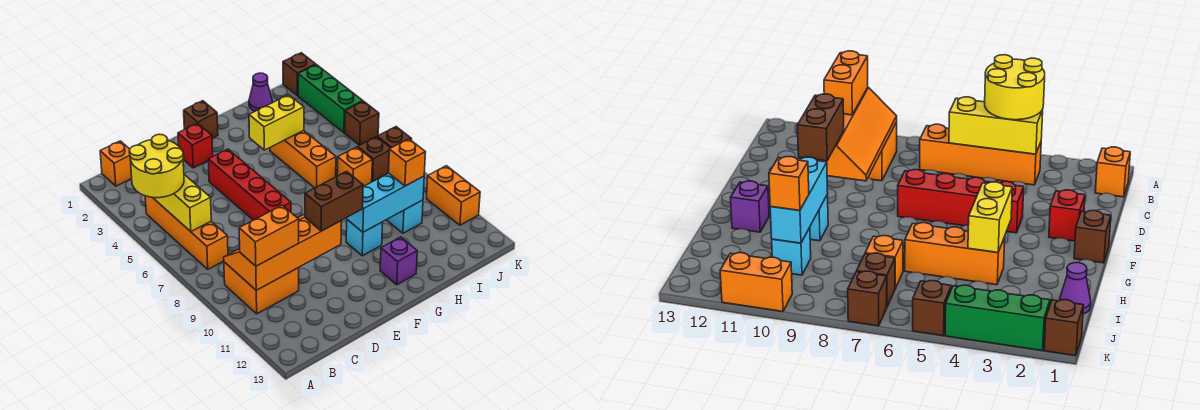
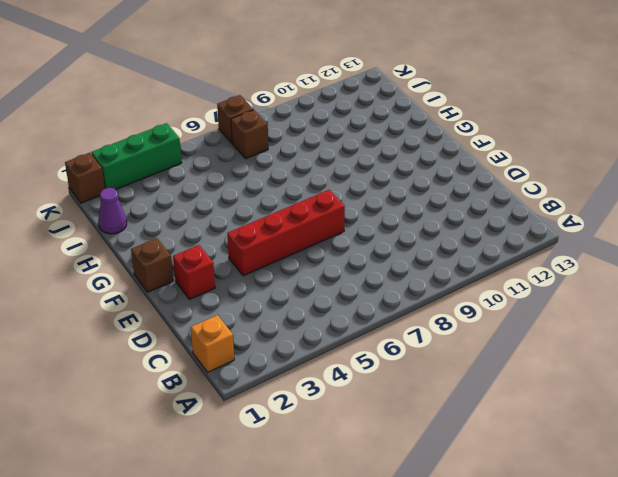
none -> orange 1x4 brick [145,196,228,269]
none -> orange 2x2 brick [224,262,299,314]
none -> cyan 1x1 brick [346,220,383,256]

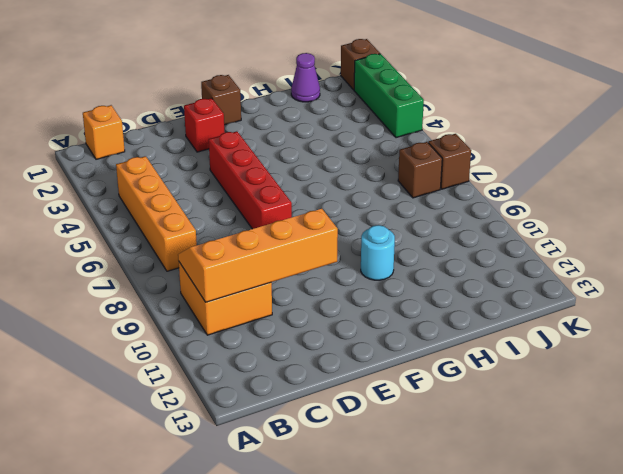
cyan 1x1 round brick [361,225,395,280] -> cyan 1x1 brick [346,220,383,256]
none -> purple 1x1 brick [380,237,417,285]
none -> orange 1x3 brick [270,131,336,188]
none -> orange 1x1 brick [337,147,372,187]

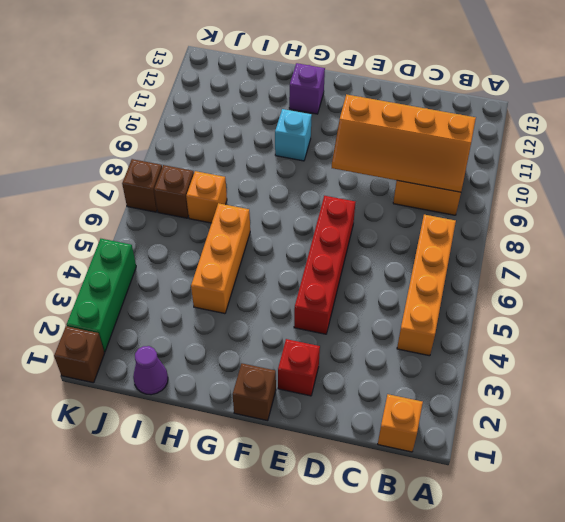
none -> cyan 1x1 brick [387,200,423,233]
none -> brown 1x1 brick [345,101,379,145]
none -> orange 1x2 brick [426,166,480,225]

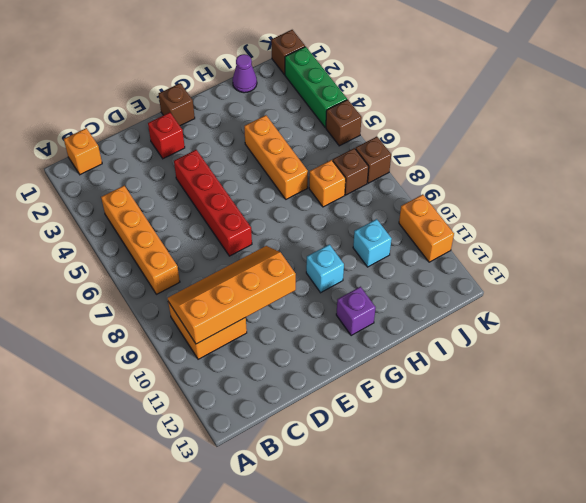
none -> yellow 1x3 brick [154,175,211,231]
none -> yellow 1x2 brick [249,95,304,150]
none -> cyan 1x3 brick [347,173,424,232]

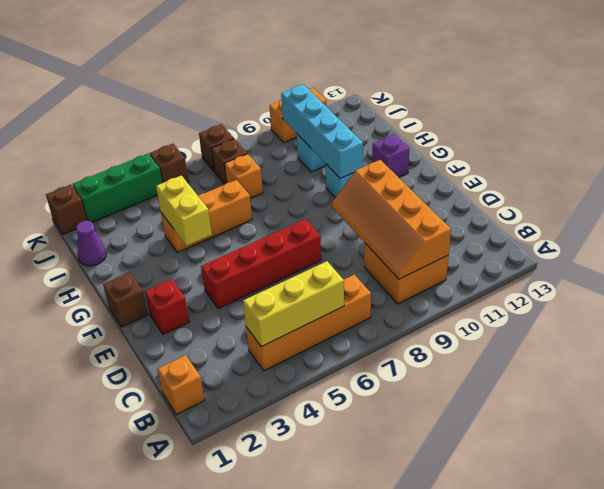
cyan 1x4 brick [281,84,363,179] -> cyan 1x3 brick [347,173,424,232]
none -> yellow 2x2 round brick [129,134,184,198]
none -> orange 1x2 brick [239,205,299,266]
none -> brown 1x2 brick [305,171,363,231]

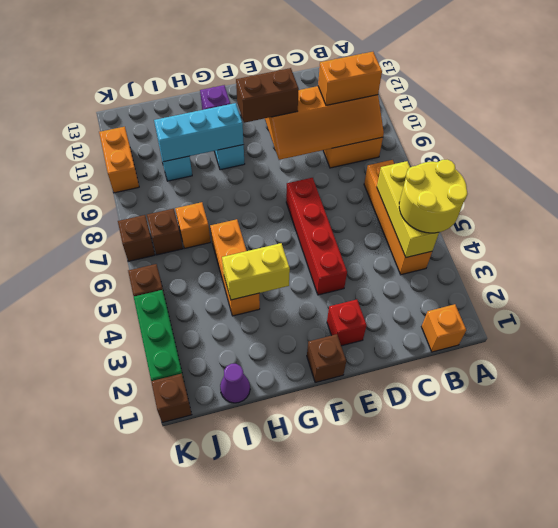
none -> orange 1x1 brick [389,139,425,186]

